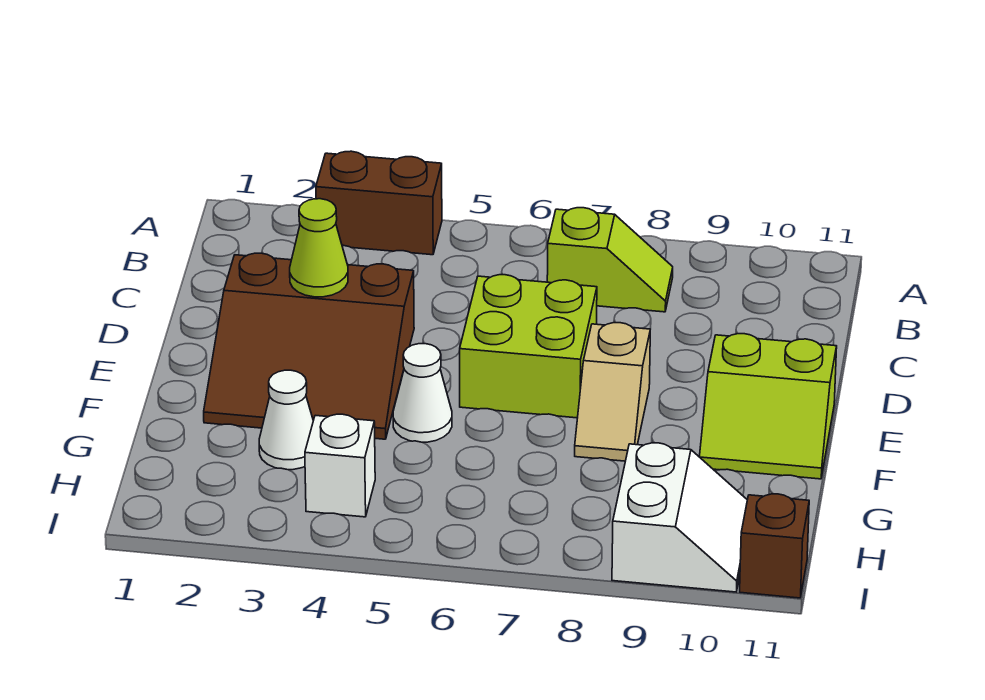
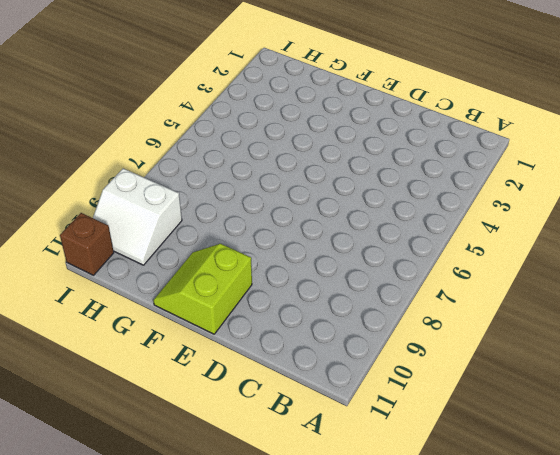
none -> brown 1x2 brick [316,151,442,255]
none -> lime 1x2 slope [547,208,673,312]
none -> brown 3x3 slope [204,253,414,439]

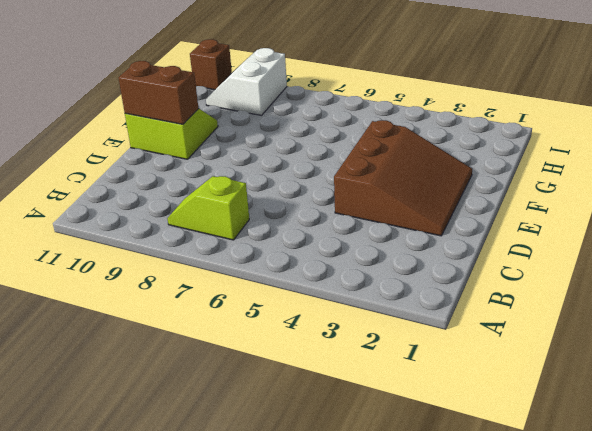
brown 3x3 slope [334,120,472,236] -> brown 3x3 slope turned to [204,253,414,439]
brown 1x2 brick [118,61,199,124] -> brown 1x2 brick moved to [316,151,442,255]
none -> lime 2x2 brick [460,275,597,418]
none -> tan 1x2 slope [575,323,650,461]
none -> white 1x1 cone [393,344,452,442]

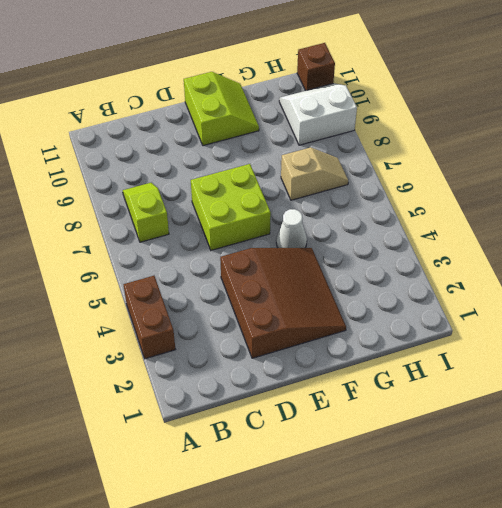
tan 1x2 slope [281,147,348,200] -> tan 1x2 slope moved to [575,323,650,461]
none -> white 1x1 cone [259,370,313,470]
none -> white 1x1 brick [305,414,375,517]
none -> lime 1x1 cone [290,199,348,297]

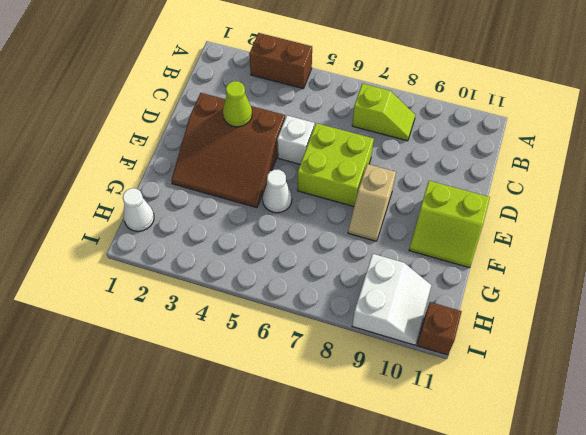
white 1x1 brick [277,116,314,164] -> white 1x1 brick moved to [305,414,375,517]
white 1x1 cone [123,188,154,231] -> white 1x1 cone moved to [259,370,313,470]

